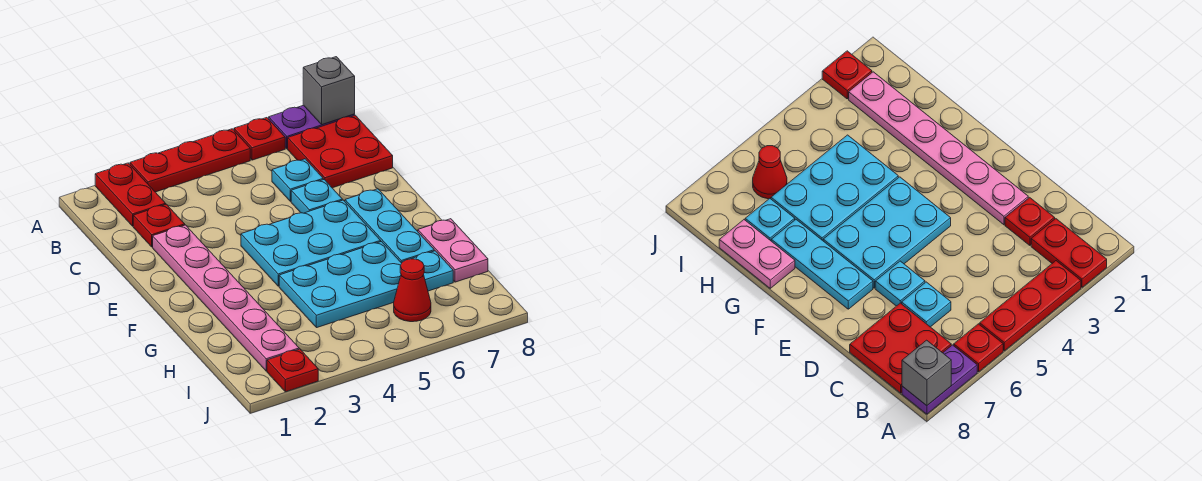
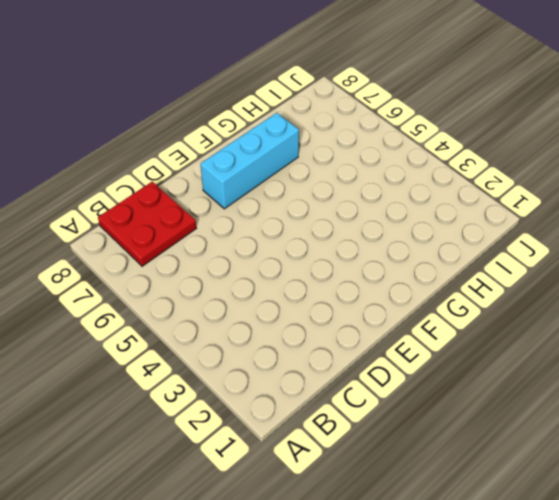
cyan 1x3 brick [200,113,299,209] -> cyan 1x3 plate [345,189,434,263]
none -> red 1x2 plate [95,163,166,226]
none -> red 1x3 plate [130,129,250,192]
none -> red 1x1 plate [234,118,285,160]

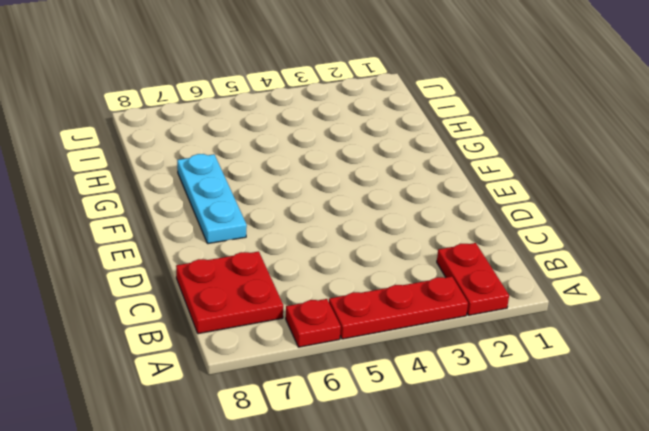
none -> purple 1x2 plate [269,105,355,149]
none -> red 1x1 plate [133,204,185,247]
none -> cyan 1x1 plate [272,159,323,201]

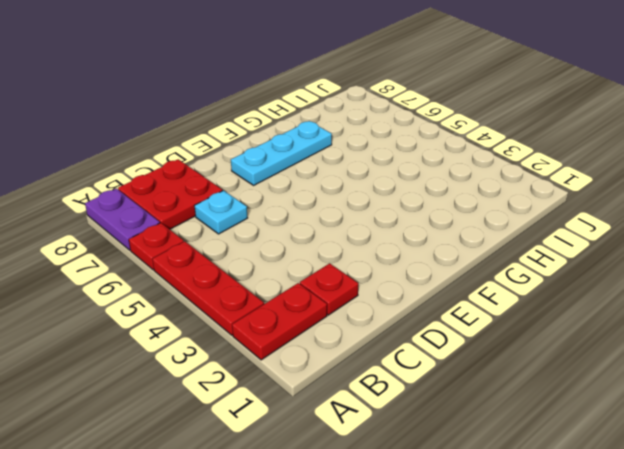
none -> pink 1x6 plate [153,225,299,371]
none -> cyan 1x1 plate [291,180,342,213]
none -> cyan 2x3 plate [241,200,381,286]

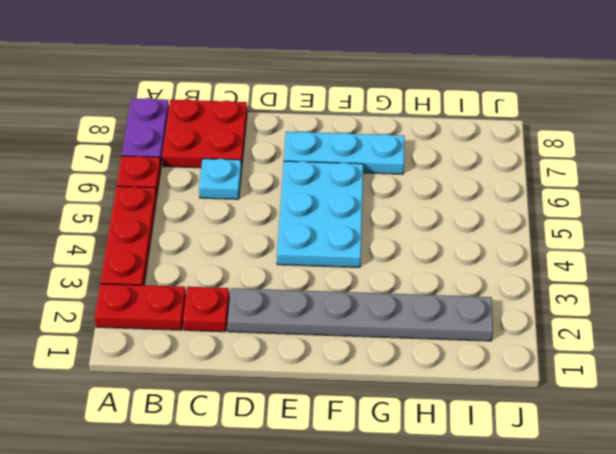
grey 1x6 plate [227,288,493,341] -> pink 1x6 plate [153,225,299,371]
none -> cyan 1x1 plate [291,180,342,213]
none -> cyan 2x3 plate [279,242,402,328]
none -> pink 1x2 plate [418,219,488,282]

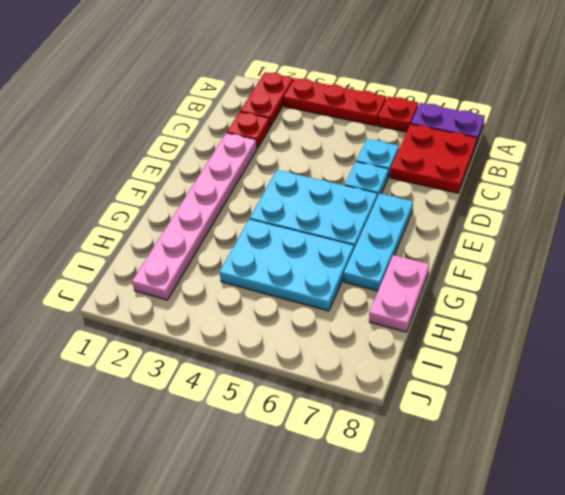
none -> cyan 1x1 plate [412,251,453,291]
none -> red 1x1 cone [394,259,431,322]
none -> red 1x1 plate [267,349,318,392]

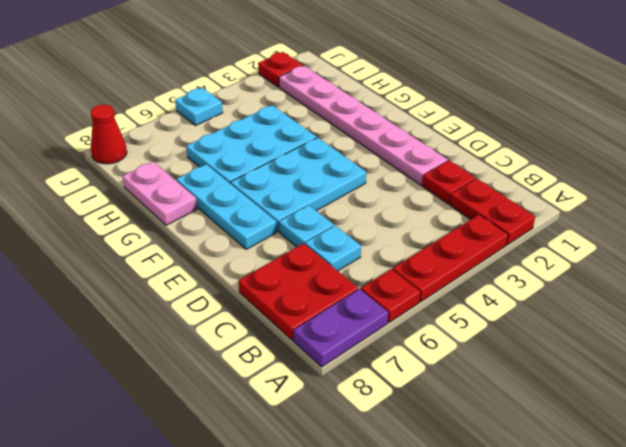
cyan 1x1 plate [175,88,223,125] -> cyan 1x1 plate moved to [412,251,453,291]
red 1x1 cone [91,105,127,164] -> red 1x1 cone moved to [394,259,431,322]
none -> grey 1x1 brick [303,57,355,125]

